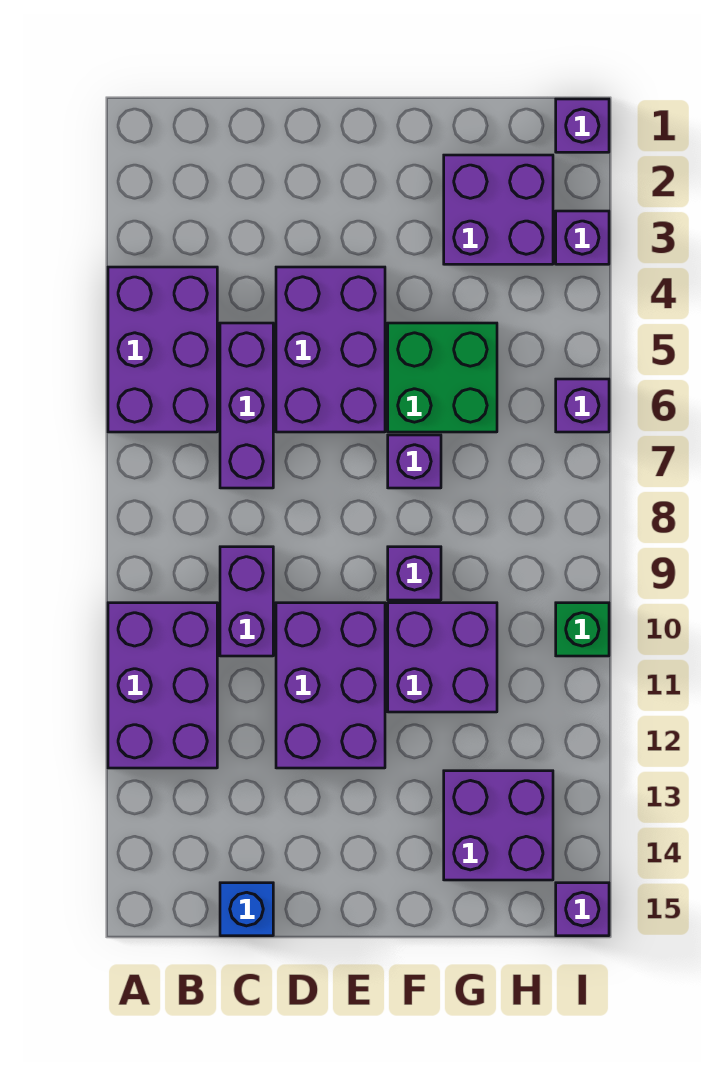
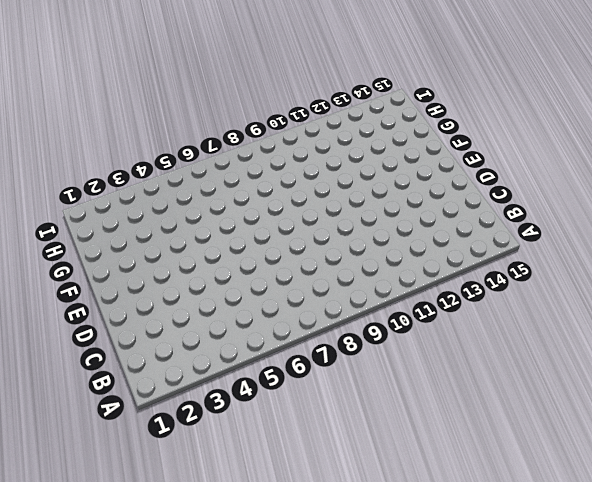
none -> purple 2x3 brick [108,267,217,432]
none -> purple 2x3 brick [108,603,217,768]
none -> purple 1x3 brick [220,323,273,488]

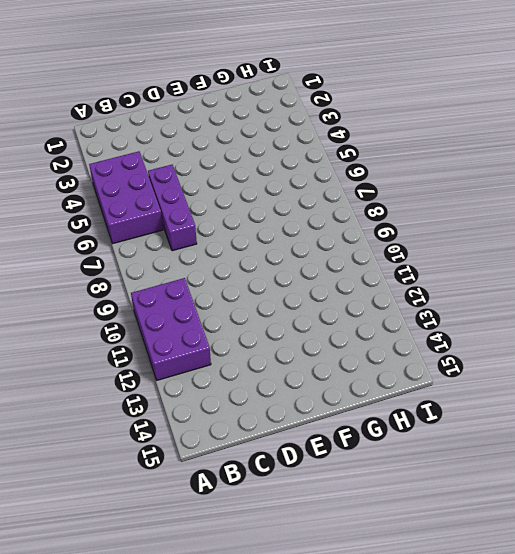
none -> purple 1x2 brick [220,547,273,656]
none -> blue 1x1 brick [220,883,273,936]
none -> purple 2x3 brick [276,267,385,432]

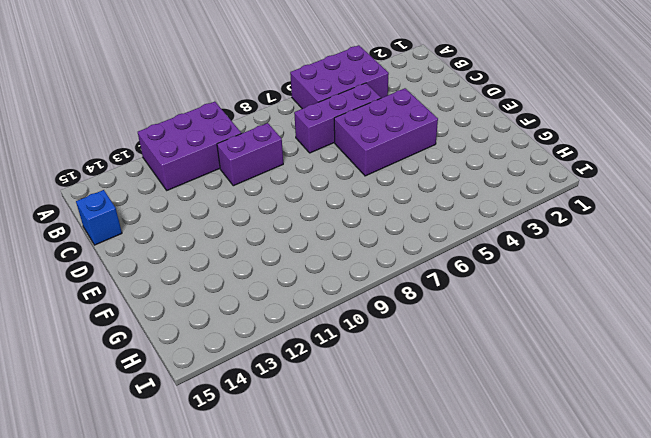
none -> purple 2x3 brick [276,603,385,768]
none -> green 2x2 brick [388,323,497,432]
none -> purple 1x1 brick [388,435,441,488]

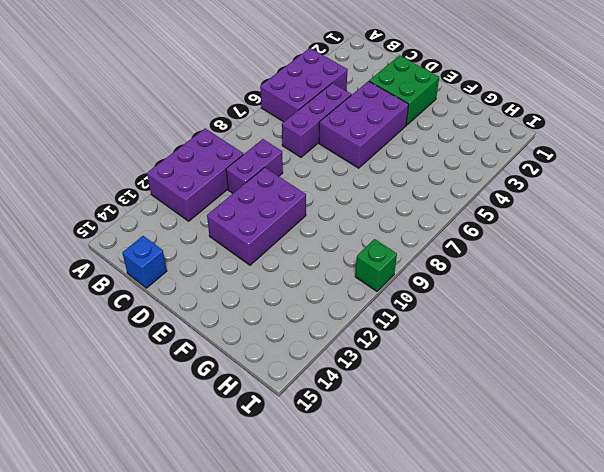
green 2x2 brick [369,55,439,125] -> green 2x2 brick moved to [388,323,497,432]
none -> purple 1x1 brick [388,435,441,488]
none -> purple 1x1 brick [388,547,441,600]
none -> purple 2x2 brick [388,603,497,712]

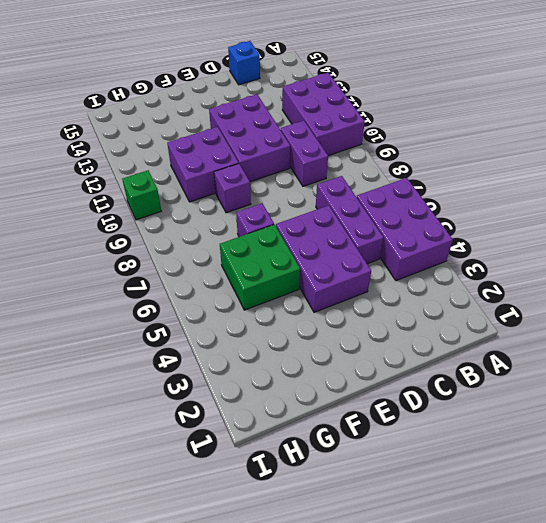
none -> purple 2x2 brick [444,155,553,264]
none -> purple 2x2 brick [444,771,553,880]
none -> purple 1x1 brick [556,99,609,152]

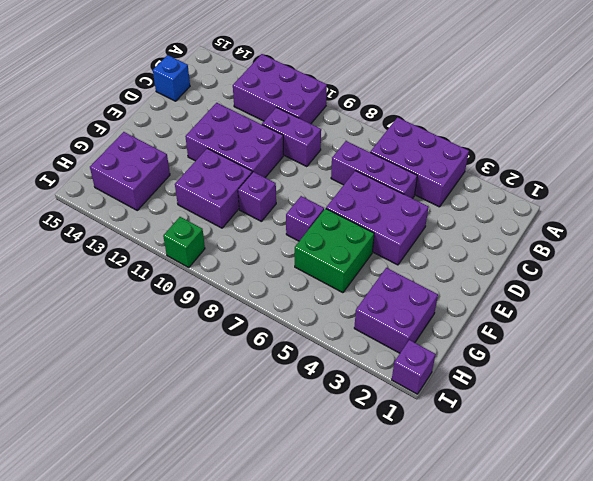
none -> purple 1x1 brick [556,211,609,264]
none -> purple 1x1 brick [556,379,609,432]
none -> purple 1x1 brick [556,883,609,936]

